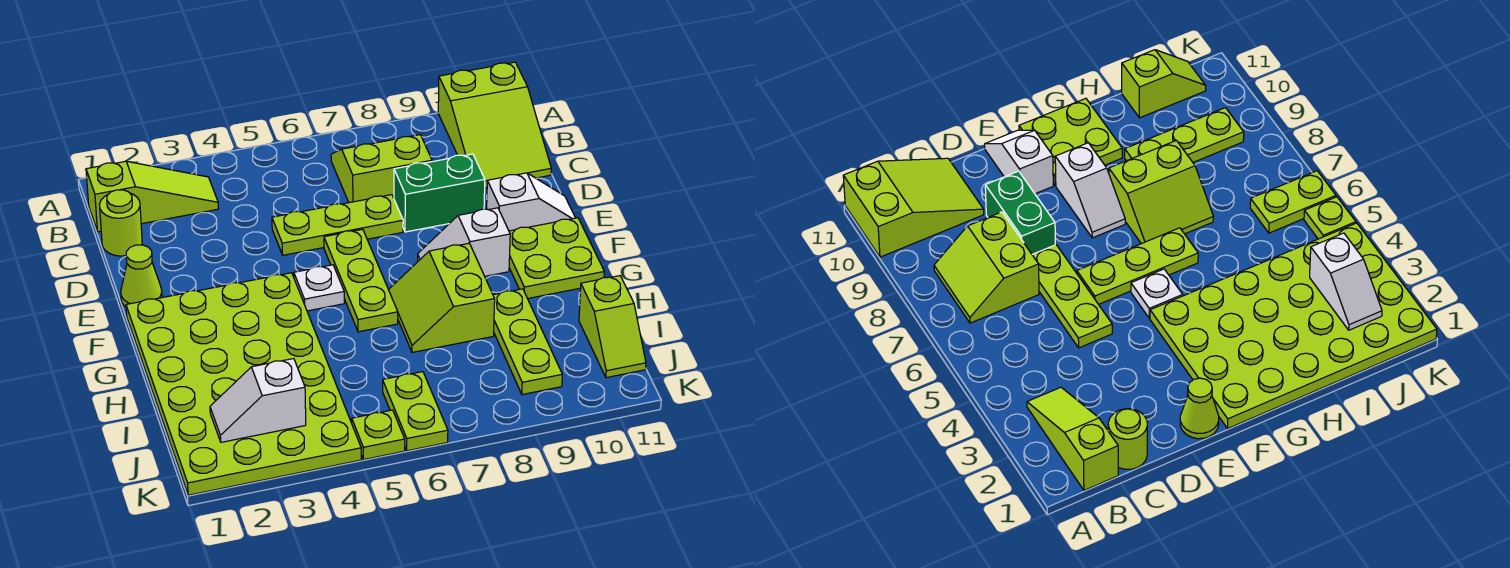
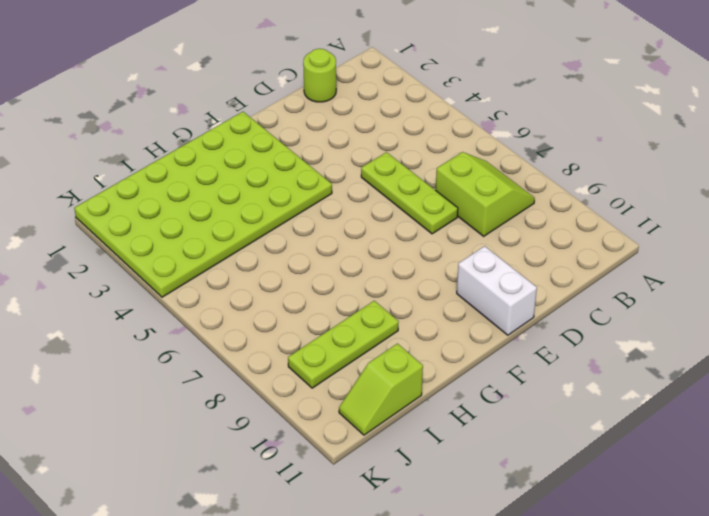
white 1x2 brick [457,246,537,335] -> white 1x2 slope [487,173,575,231]
none -> lime 2x3 slope [438,62,551,188]
none -> lime 1x3 slope [86,161,218,232]
none -> green 1x2 brick [394,154,485,232]

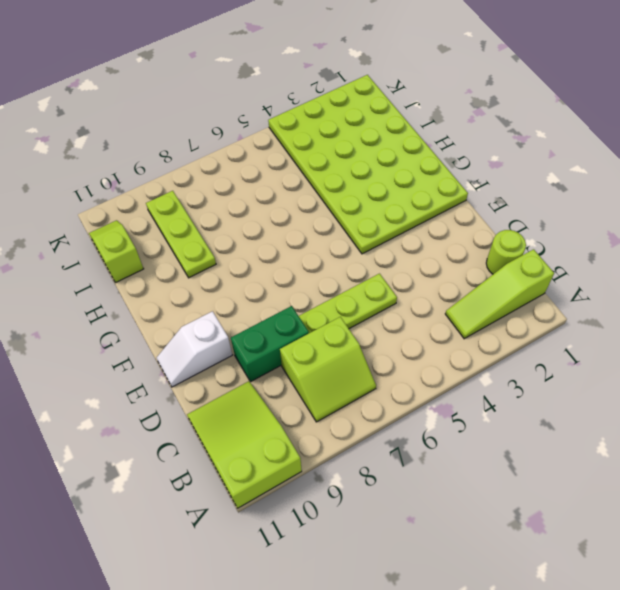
none -> lime 1x1 cone [121,245,162,307]
none -> lime 1x3 plate [324,229,398,332]
none -> white 1x1 plate [294,265,344,311]

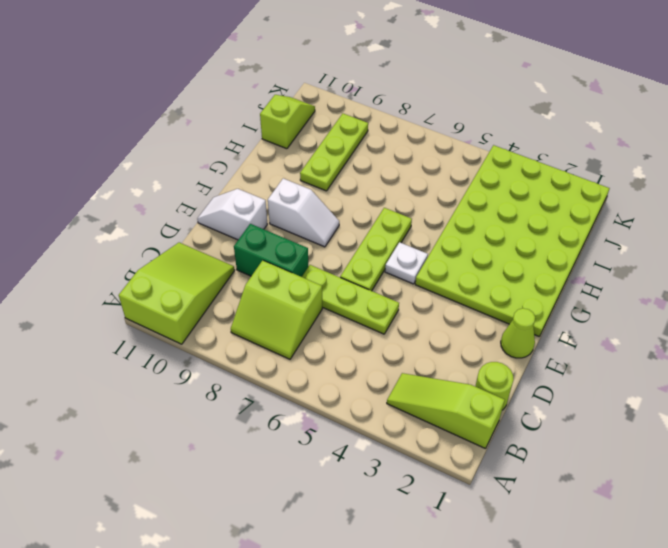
none -> lime 2x2 plate [509,218,604,299]
none -> lime 2x2 slope [389,243,495,352]
none -> lime 1x2 plate [383,372,448,451]

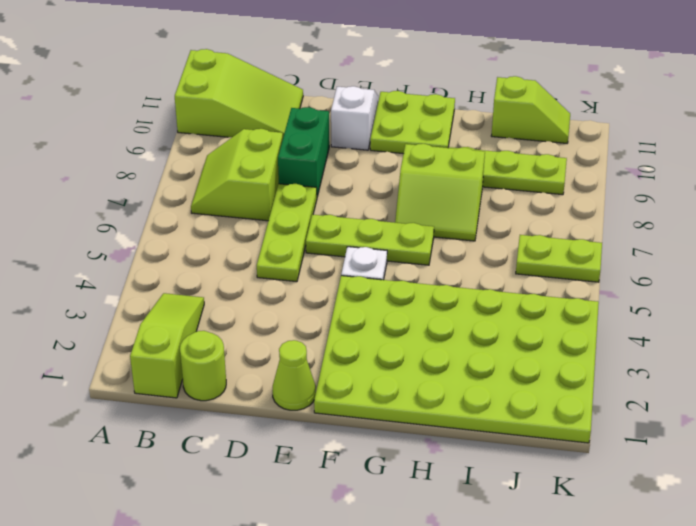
none -> white 1x2 slope [418,208,510,276]
none -> lime 1x1 plate [352,410,405,459]
none -> white 1x2 slope [210,359,306,442]

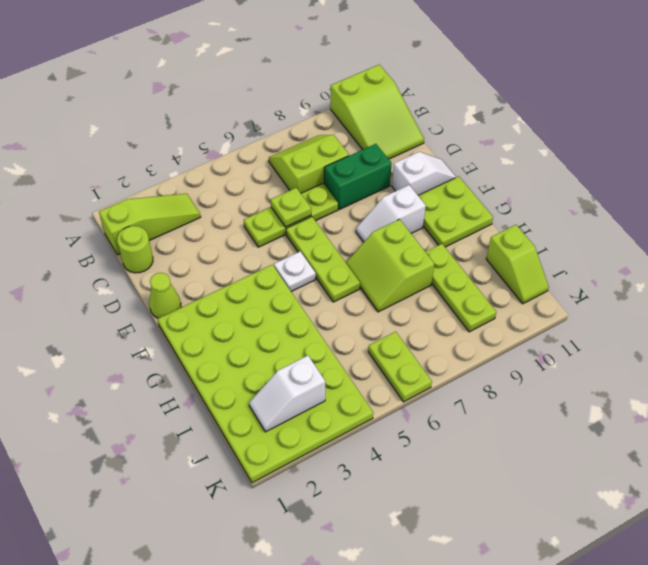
lime 1x1 plate [271,188,311,227] -> lime 1x1 plate moved to [352,410,405,459]

